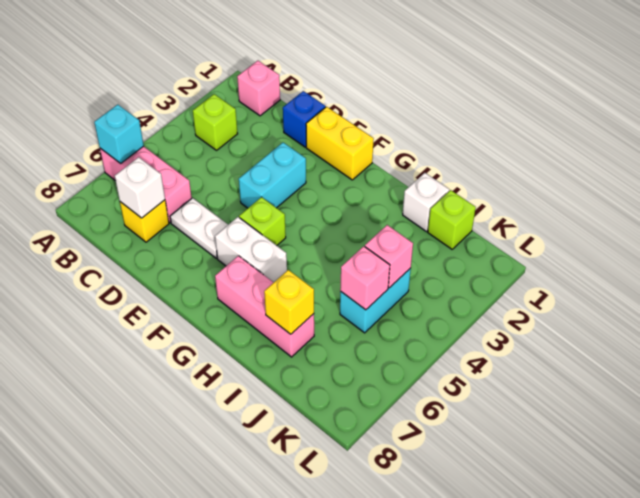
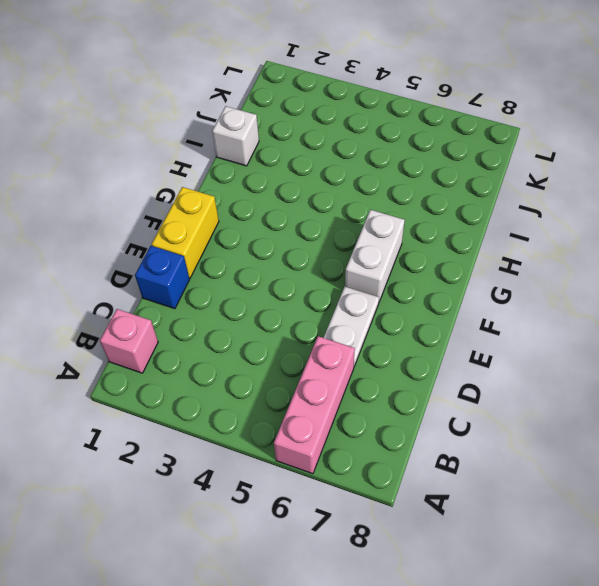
none -> lime 1x1 brick [193,94,238,150]
none -> yellow 1x1 brick [120,200,169,242]
none -> cyan 1x2 brick [239,143,306,208]

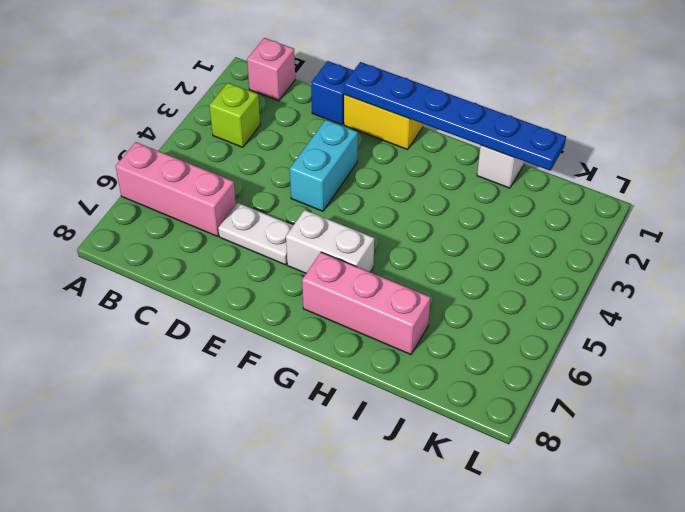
blue 1x6 plate [344,62,566,171] -> none
none -> yellow 1x1 brick [120,200,169,242]
none -> lime 1x1 brick [239,197,286,245]
none -> lime 1x1 brick [428,190,476,249]

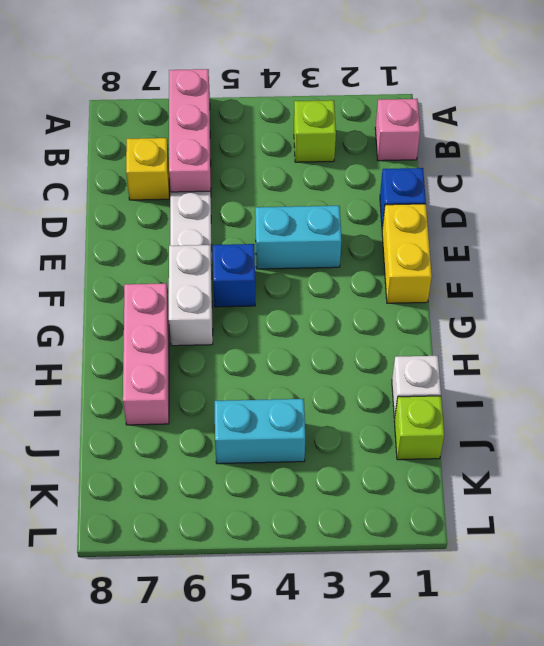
blue 1x1 brick [213,244,255,307] -> lime 1x1 brick [239,197,286,245]
none -> cyan 1x1 brick [94,104,144,164]
none -> white 1x1 brick [115,157,165,218]
none -> yellow 1x1 brick [264,270,314,334]

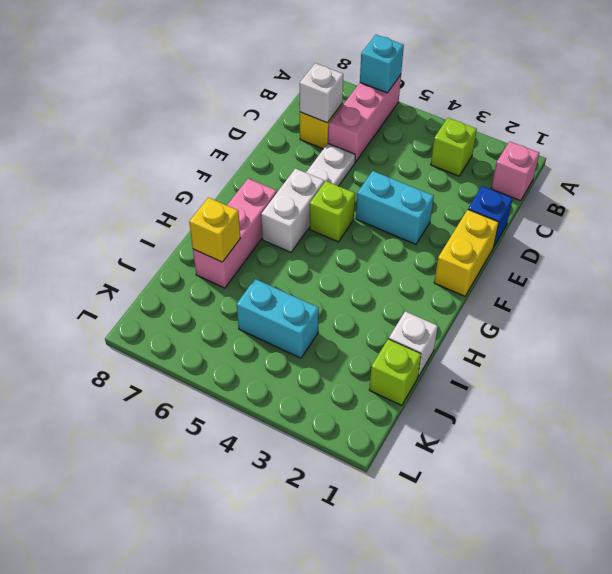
none -> pink 1x1 brick [365,225,413,288]
none -> pink 1x1 brick [340,246,390,310]

